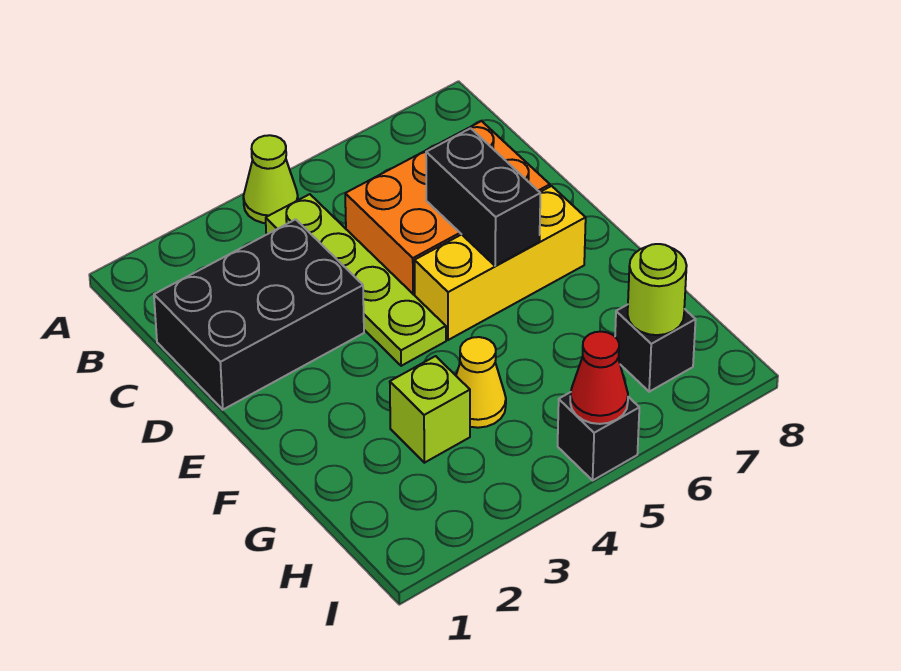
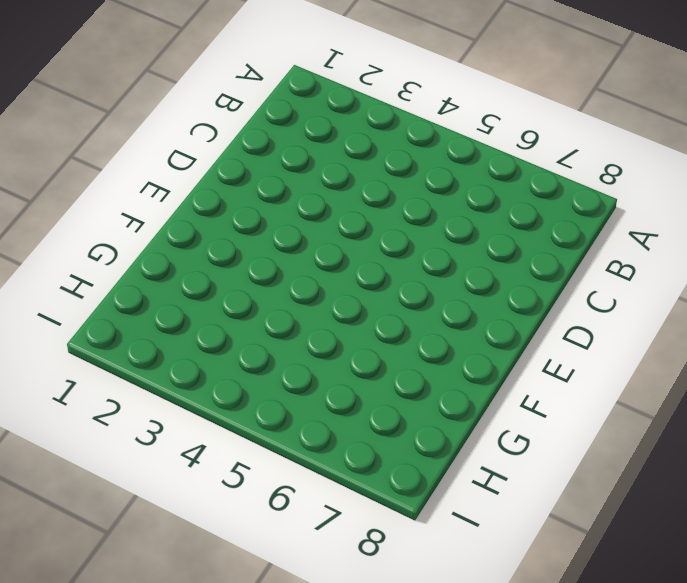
none -> lime 1x1 cone [243,135,298,223]
none -> lime 1x4 plate [266,194,446,366]
none -> black 2x3 brick [154,219,364,410]

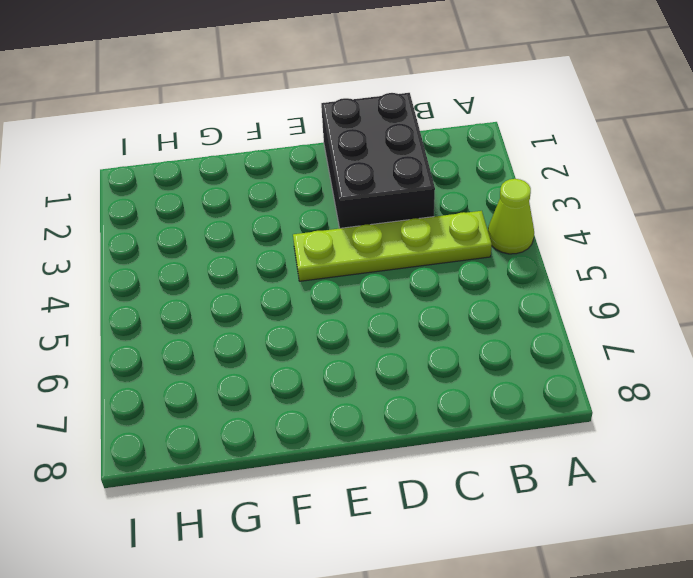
none -> orange 2x3 brick [345,121,550,295]
none -> yellow 1x3 brick [414,186,586,340]
none -> lime 1x1 brick [390,356,470,463]

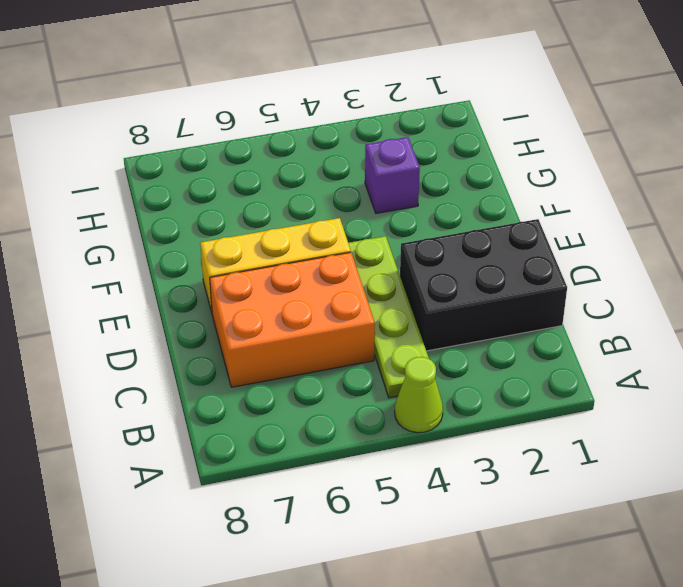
purple 1x1 brick [365,137,420,214] -> lime 1x1 brick [390,356,470,463]
none -> yellow 1x1 cone [456,337,506,428]
none -> black 1x1 brick [615,305,696,392]
none -> black 1x1 brick [558,392,639,480]

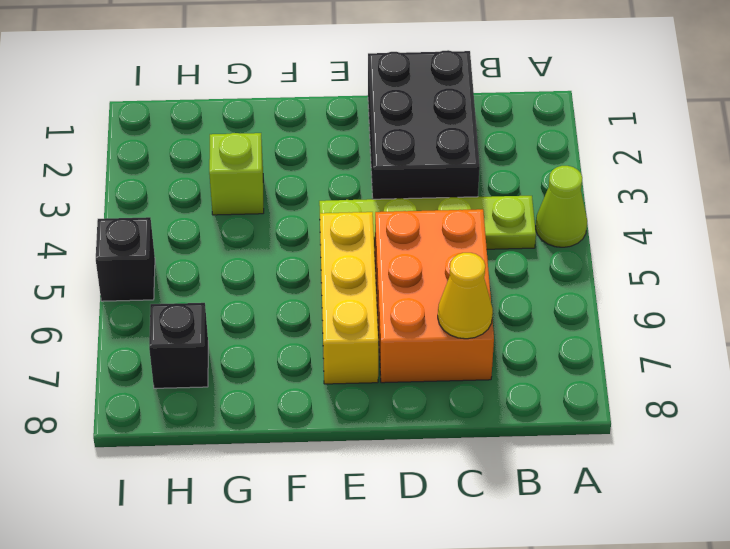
yellow 1x1 cone [438,253,493,339] -> yellow 1x1 cone moved to [456,337,506,428]
none -> black 1x2 brick [426,128,540,266]
none -> lime 1x1 round brick [628,244,687,335]
none -> red 1x1 cone [570,332,628,424]

